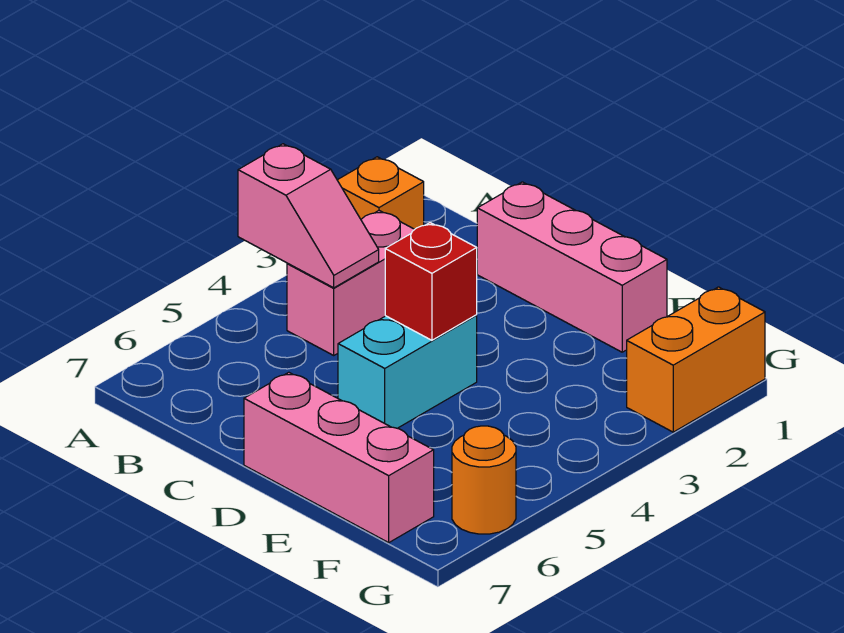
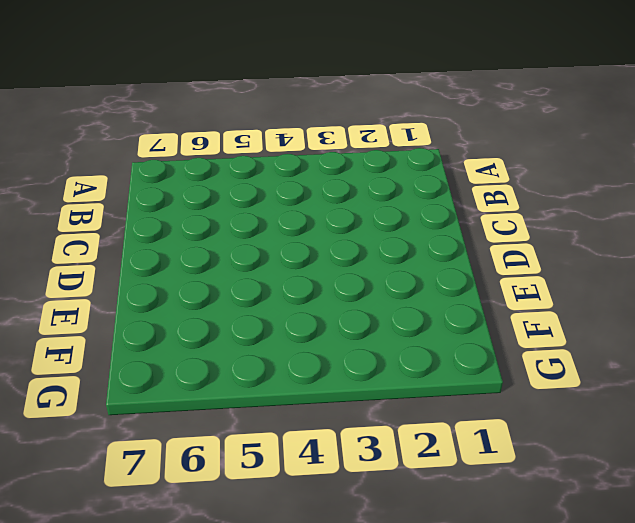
none -> orange 1x1 brick [337,157,424,229]
none -> pink 1x2 brick [287,211,415,355]

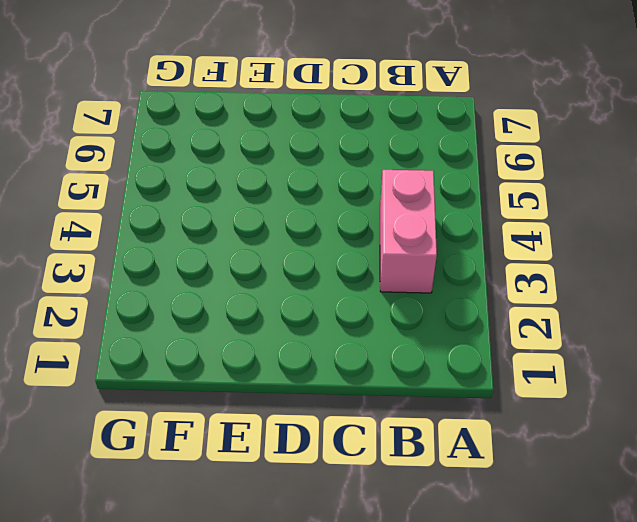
none -> orange 1x1 brick [337,157,424,229]
none -> pink 1x3 brick [477,182,667,352]

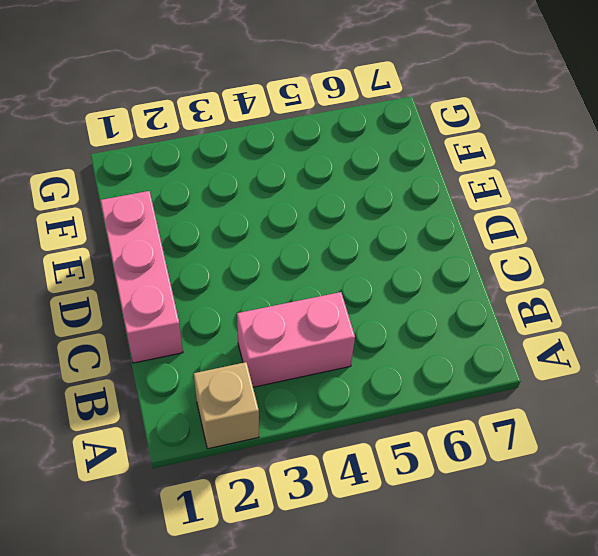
tan 1x1 brick [194,362,259,449] -> orange 1x1 brick [337,157,424,229]
none -> cyan 1x2 brick [338,315,477,428]
none -> pink 1x3 brick [244,372,434,543]

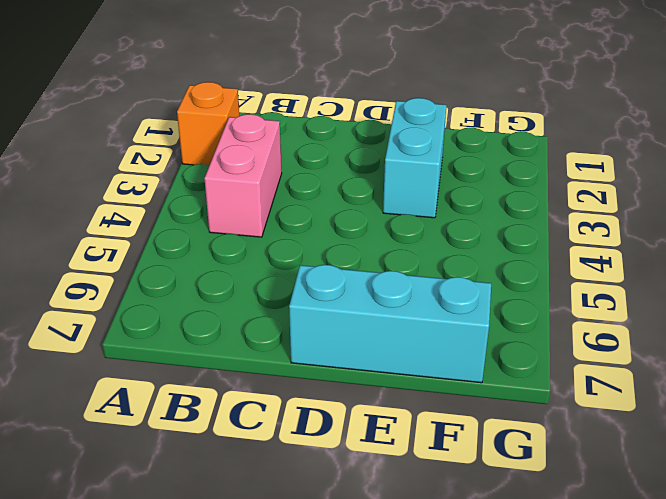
cyan 1x3 brick [289,265,491,383] -> pink 1x3 brick [244,372,434,543]
cyan 1x2 brick [383,98,446,218] -> cyan 1x2 brick moved to [338,315,477,428]
none -> pink 1x3 brick [477,182,667,352]
none -> orange 1x2 brick [627,287,765,432]

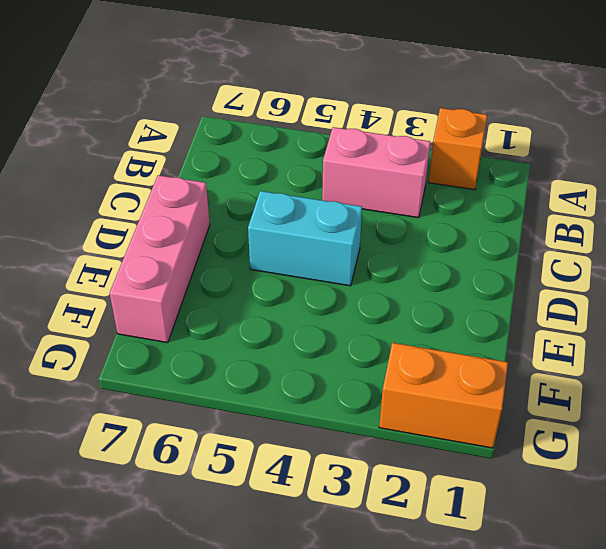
none -> pink 1x3 brick [477,182,667,352]
none -> orange 1x1 round brick [452,426,516,534]

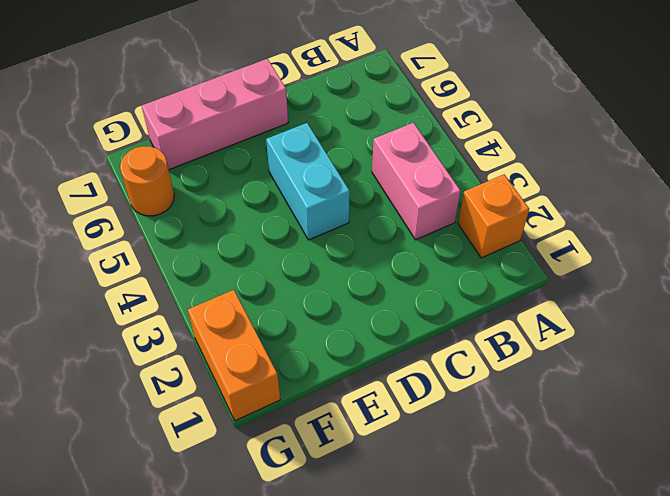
none -> pink 1x3 brick [477,182,667,352]
none -> pink 1x2 slope [238,144,379,288]

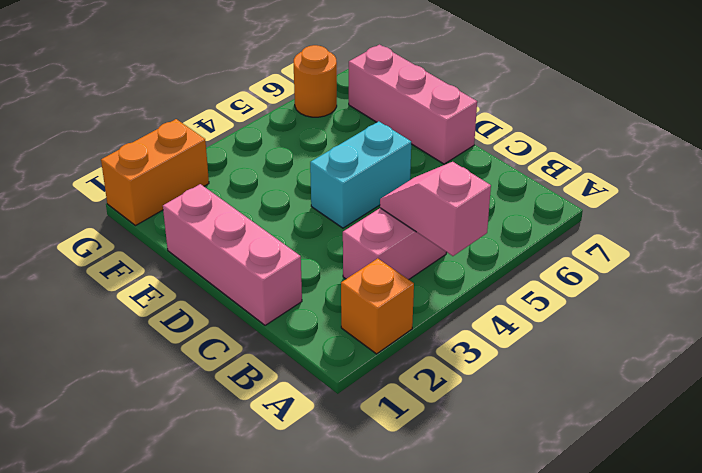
none -> red 1x1 brick [385,223,477,340]

